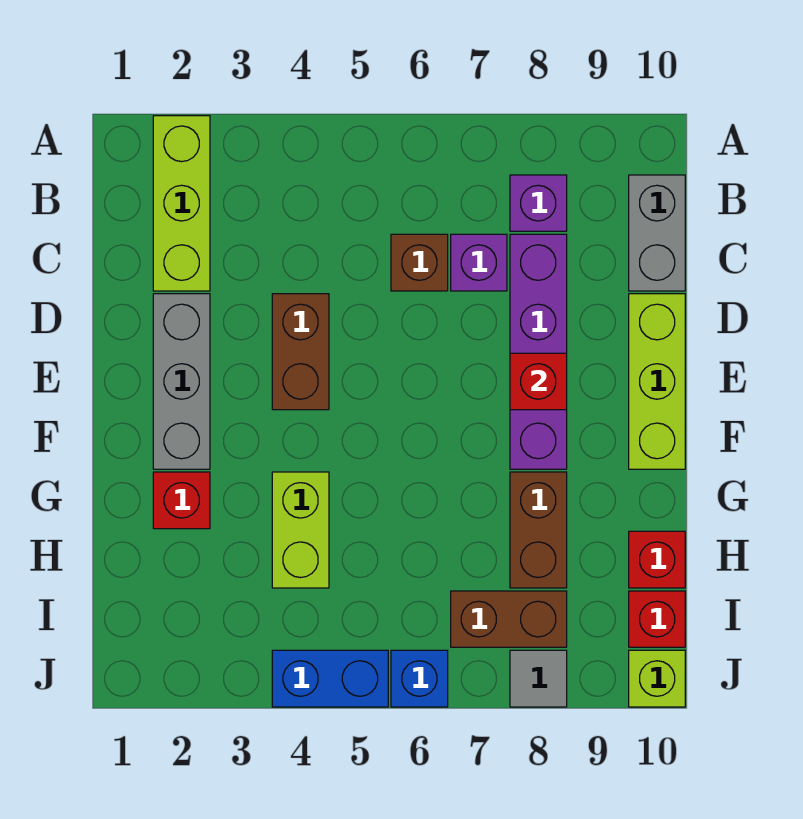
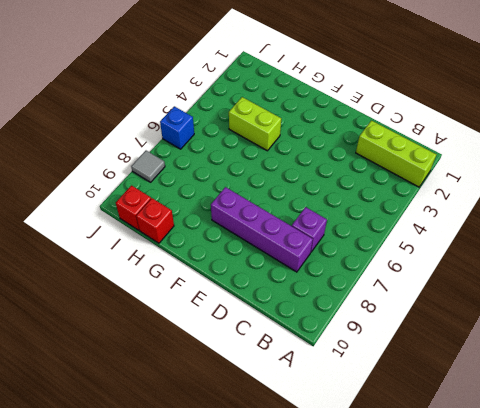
none -> purple 1x1 brick [510,175,567,231]
none -> grey 1x2 brick [629,175,685,291]
none -> brown 1x1 brick [391,234,448,291]

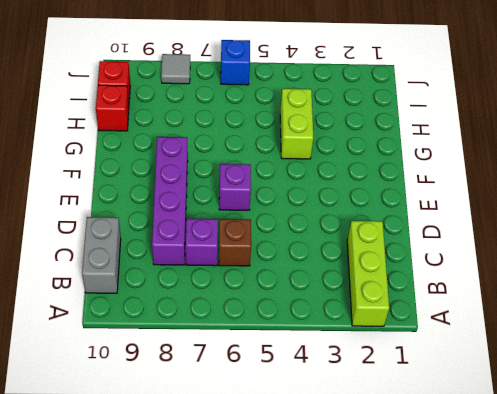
purple 1x1 brick [219,164,251,210] -> purple 1x1 brick moved to [510,175,567,231]
none -> grey 1x3 brick [153,294,210,469]
none -> brown 1x2 brick [272,294,329,410]
none -> lime 1x3 brick [629,294,685,469]

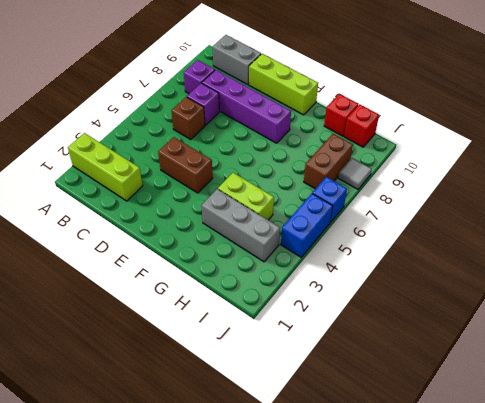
grey 1x3 brick [201,189,280,262] -> grey 1x3 brick moved to [153,294,210,469]
none -> red 1x1 brick [153,472,210,529]
none -> brown 1x2 brick [510,472,567,588]
none -> lime 1x1 brick [629,650,685,707]

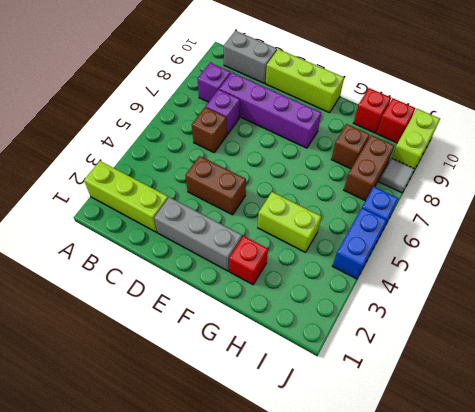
brown 1x1 brick [331,124,370,169] -> brown 1x2 brick [510,472,567,588]
lime 1x2 brick [392,109,440,169] -> lime 1x1 brick [629,650,685,707]
none -> red 1x1 brick [510,353,567,410]

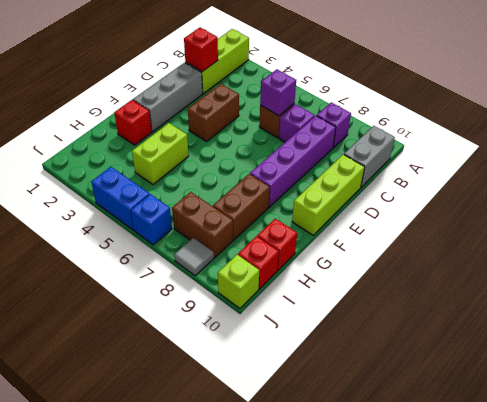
red 1x1 brick [184,28,218,72] -> red 1x1 brick moved to [510,353,567,410]
purple 1x1 brick [260,69,296,116] -> none

